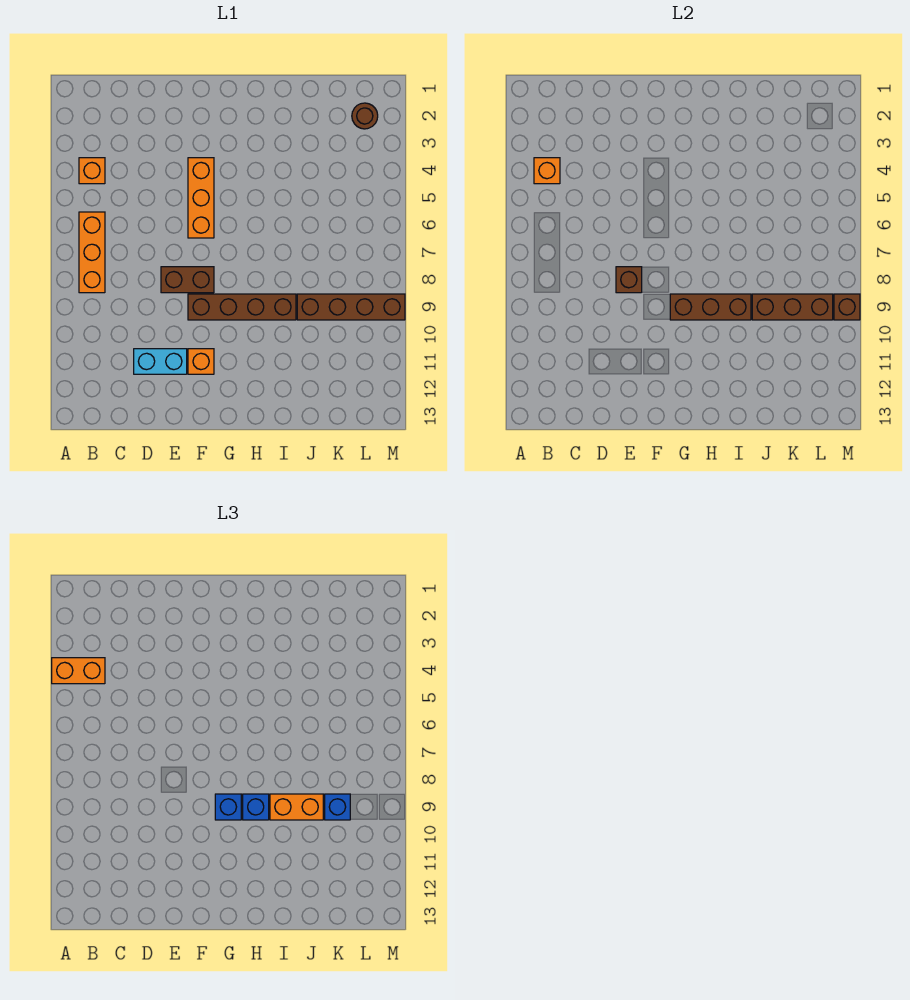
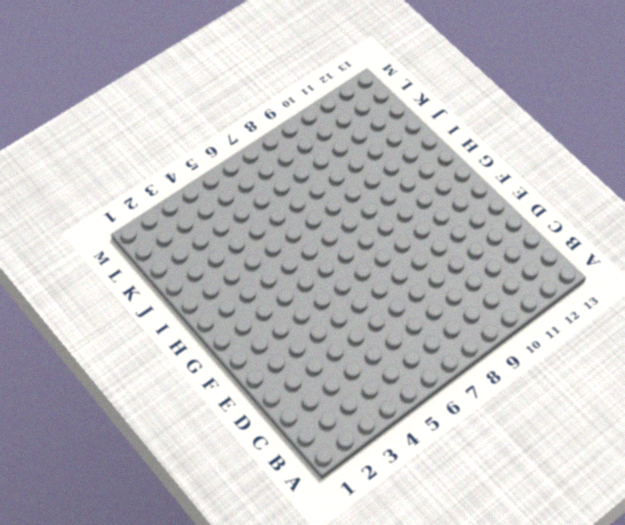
none -> orange 1x1 brick [79,158,105,184]
none -> orange 1x3 brick [79,212,105,293]
none -> cyan 1x2 brick [134,349,187,374]

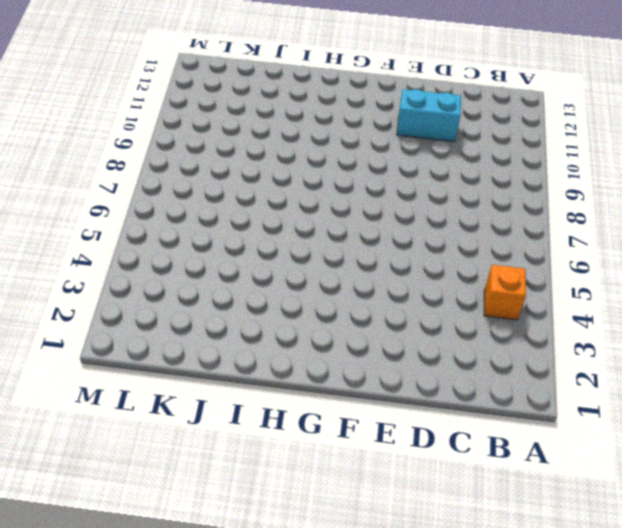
none -> orange 1x3 brick [79,212,105,293]
none -> brown 1x2 brick [161,267,214,293]
none -> orange 1x3 brick [188,158,214,238]

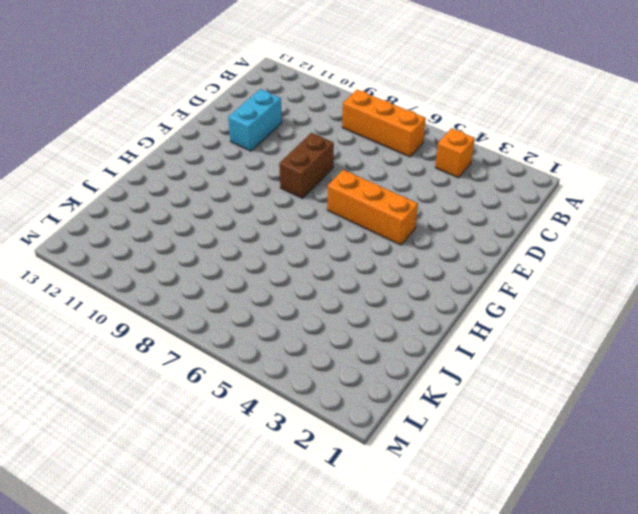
none -> brown 1x4 brick [188,294,296,320]
none -> orange 1x1 brick [188,349,214,374]
none -> brown 1x4 brick [297,294,405,320]

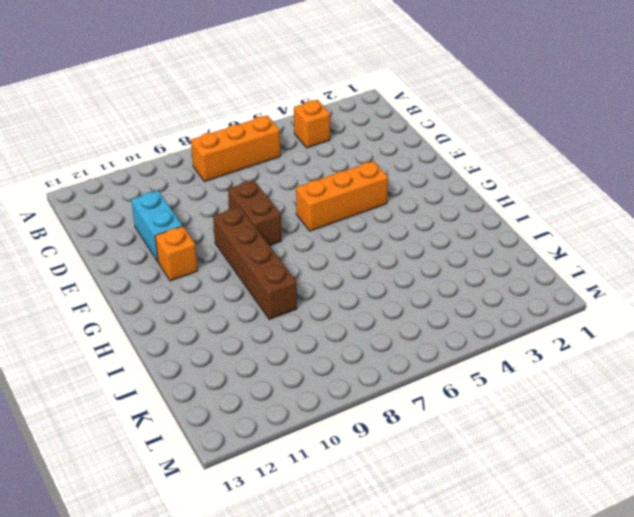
none -> brown 1x4 brick [297,294,405,320]
none -> brown 1x1 round brick [352,103,378,129]
none -> orange 1x1 brick [534,158,560,184]

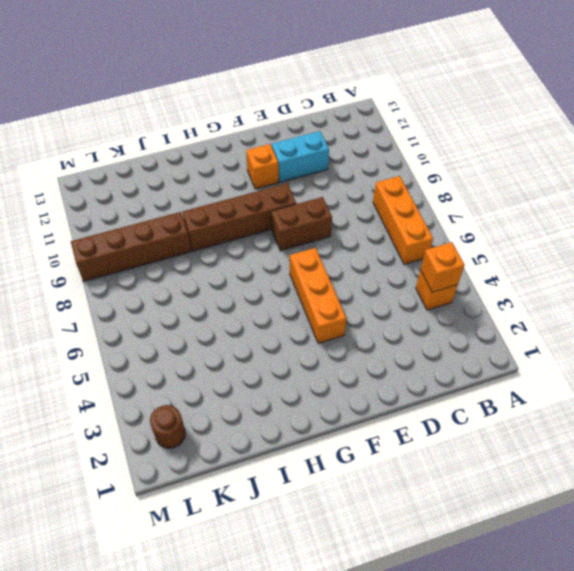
none -> brown 1x1 brick [616,267,642,293]
none -> brown 1x3 brick [670,294,751,320]
none -> brown 1x3 brick [752,294,833,320]

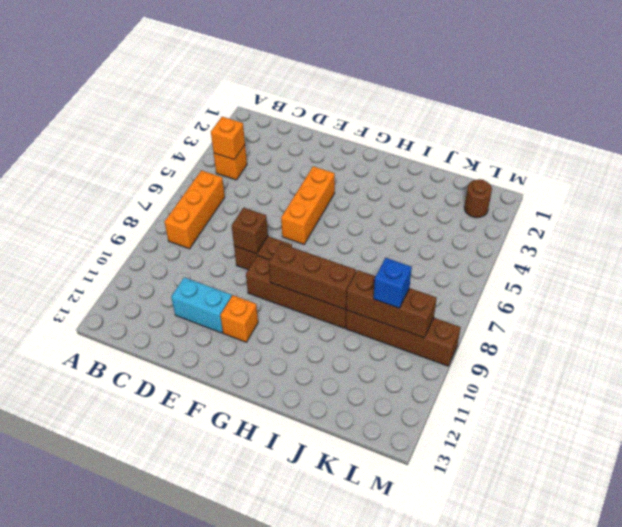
none -> brown 1x1 brick [834,294,860,320]
none -> orange 1x2 brick [52,658,105,684]
none -> blue 1x1 brick [215,794,241,820]

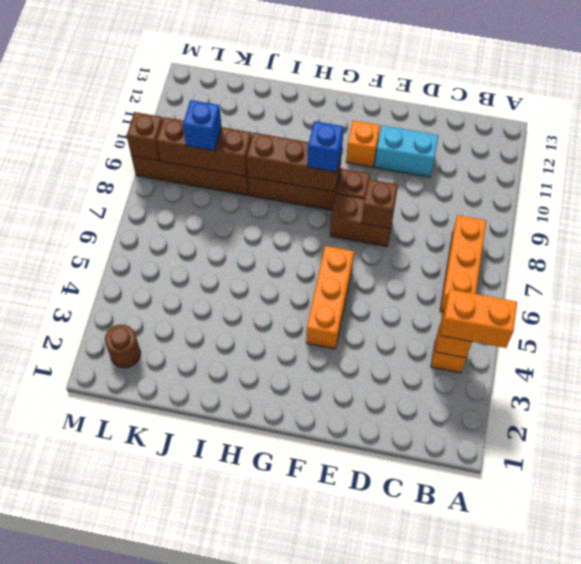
none -> blue 1x1 brick [243,794,269,820]
none -> orange 1x2 brick [270,794,323,820]

